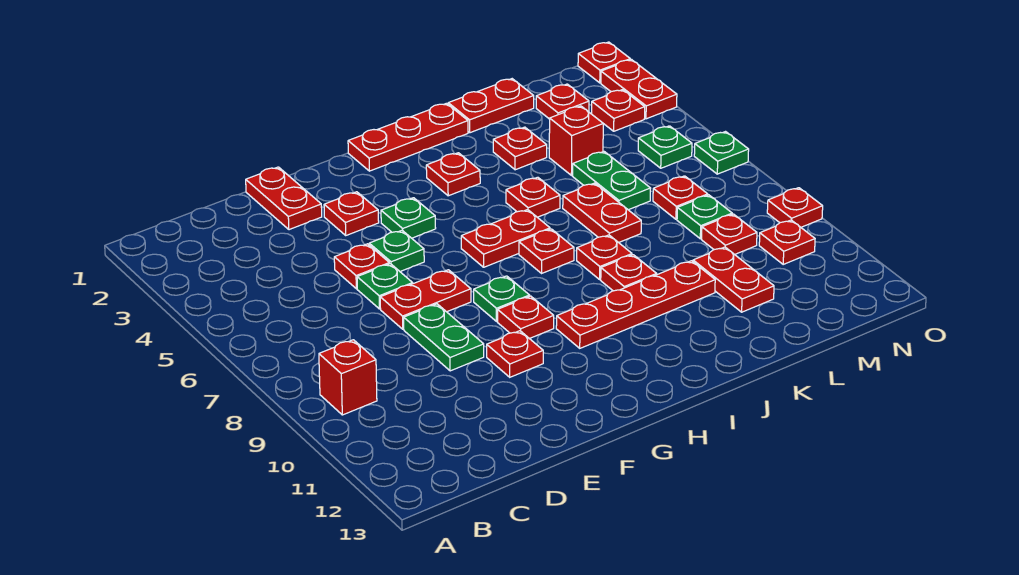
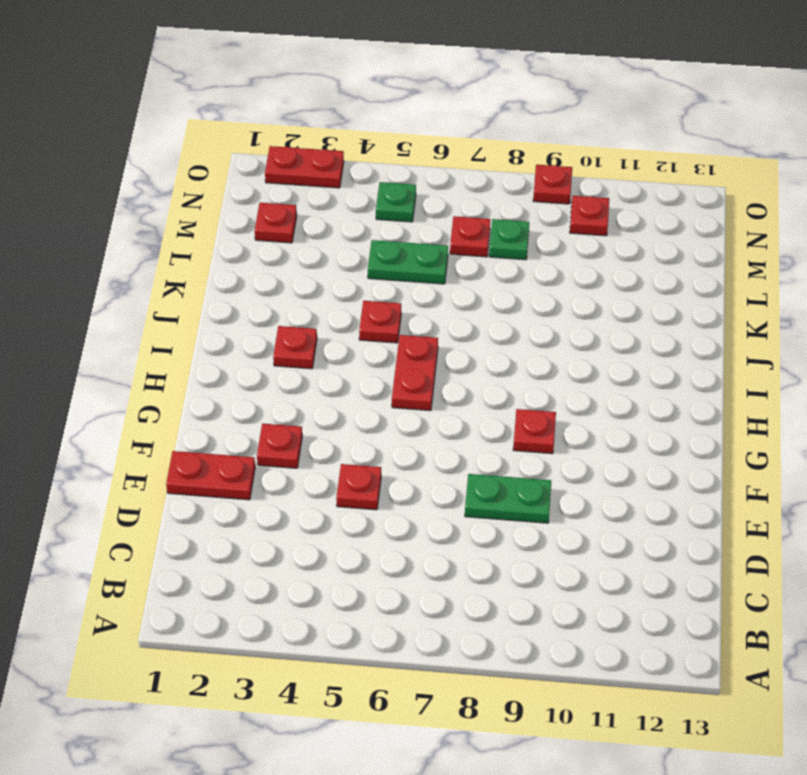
none -> red 1x1 brick [319,340,377,415]
none -> green 1x1 plate [357,264,413,309]
none -> red 1x2 plate [380,270,471,329]
none -> green 1x1 plate [369,230,424,271]

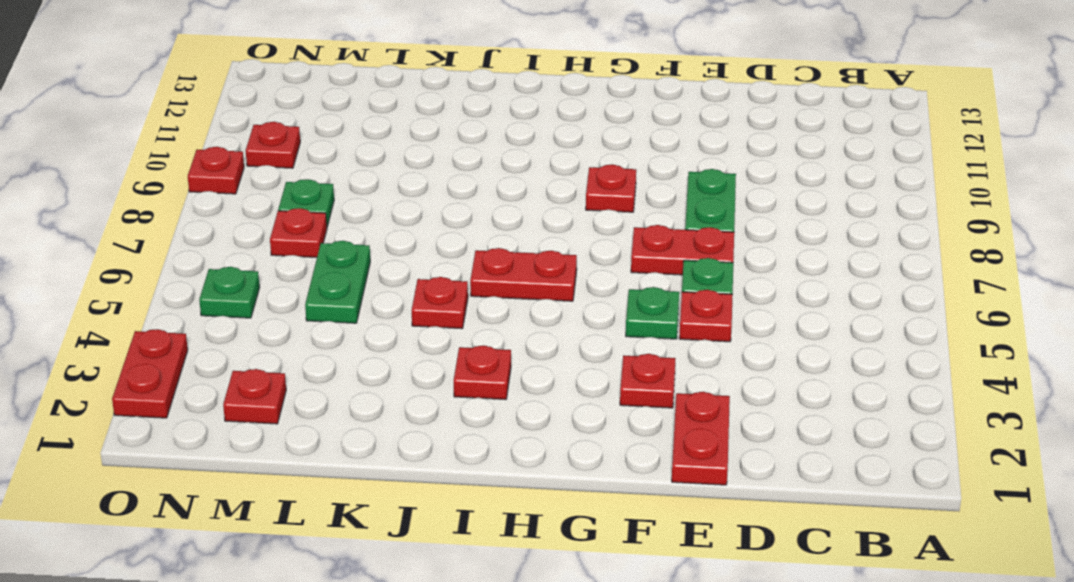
none -> red 1x1 brick [319,340,377,415]
none -> red 1x1 plate [487,331,543,377]
none -> green 1x1 plate [381,198,436,238]
none -> green 1x1 plate [474,276,530,322]

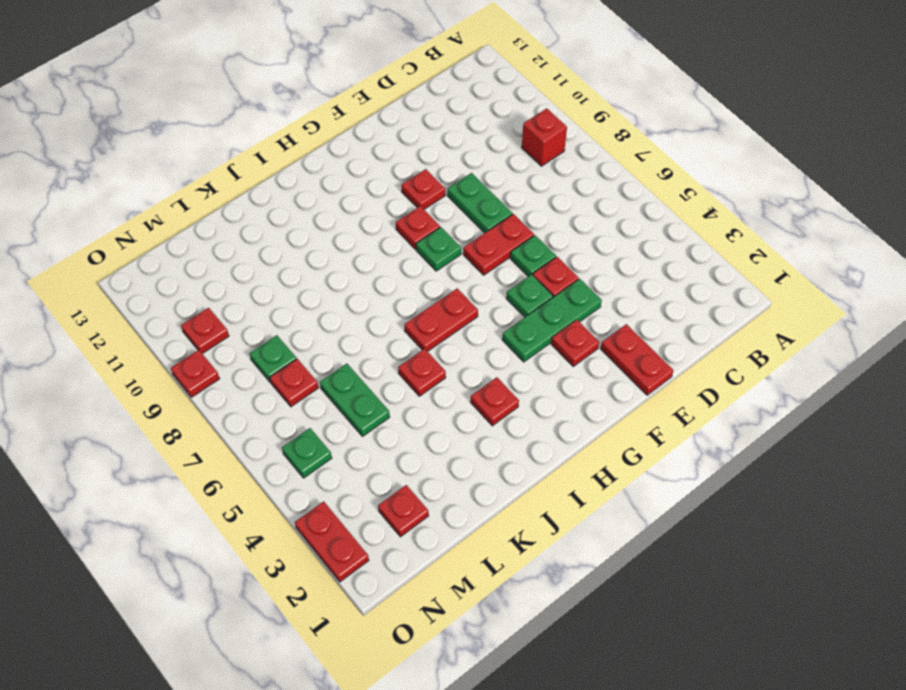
green 1x3 plate [502,279,602,362] -> green 1x1 plate [381,198,436,238]
none -> red 1x3 plate [348,103,468,171]
none -> red 1x4 plate [556,261,715,348]
none -> red 1x1 plate [519,229,574,273]
none -> red 1x1 plate [577,235,632,279]

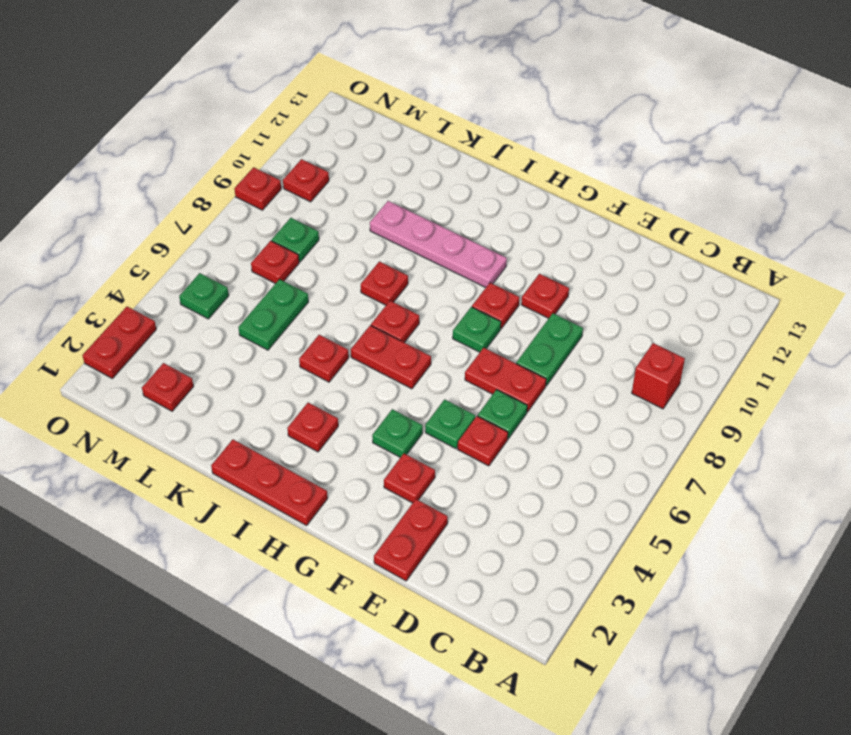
pink 1x4 plate [370,201,507,288] -> red 1x4 plate [556,261,715,348]
none -> red 1x1 plate [601,255,657,291]
none -> red 1x2 plate [448,79,534,133]
none -> red 1x1 plate [493,127,547,170]
none -> red 1x2 plate [563,183,641,243]

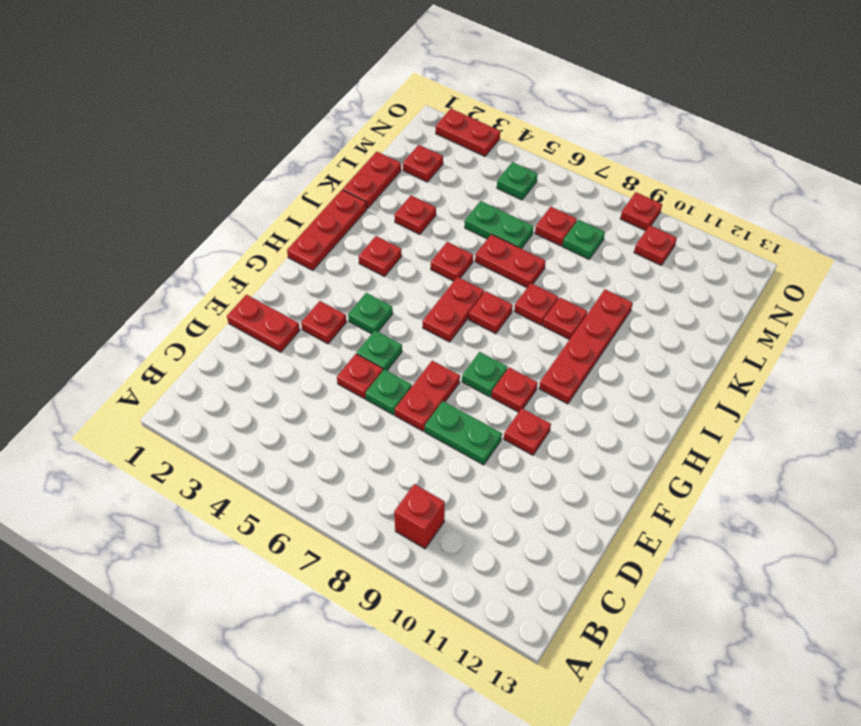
none -> red 1x1 brick [549,106,603,176]
none -> red 1x2 plate [693,247,774,312]
none -> red 1x1 plate [702,214,757,254]
none -> red 1x1 plate [592,90,645,131]

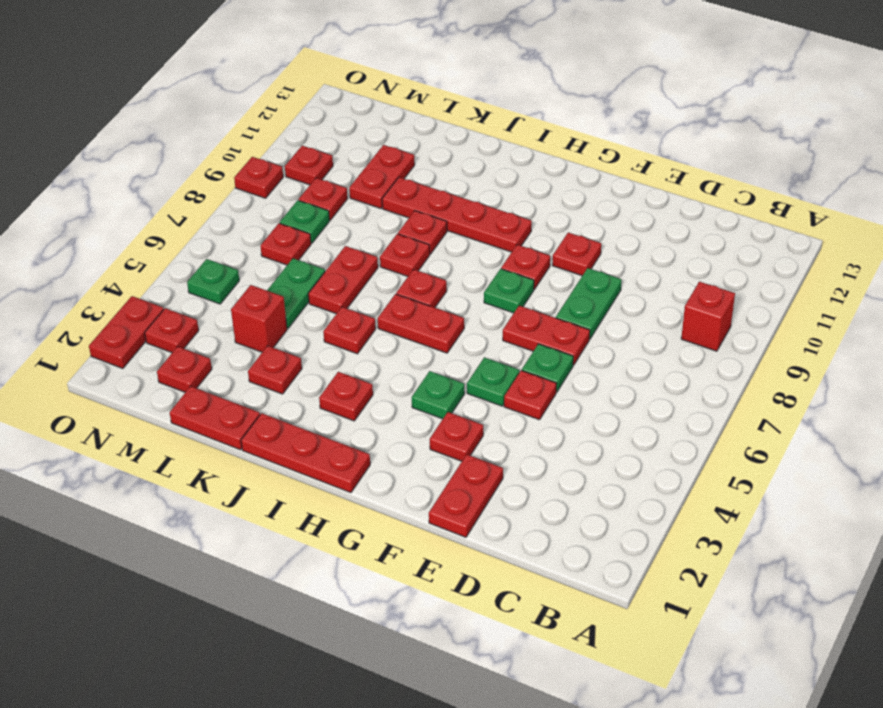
none -> red 1x1 plate [578,42,630,83]
none -> green 1x1 plate [694,132,749,174]

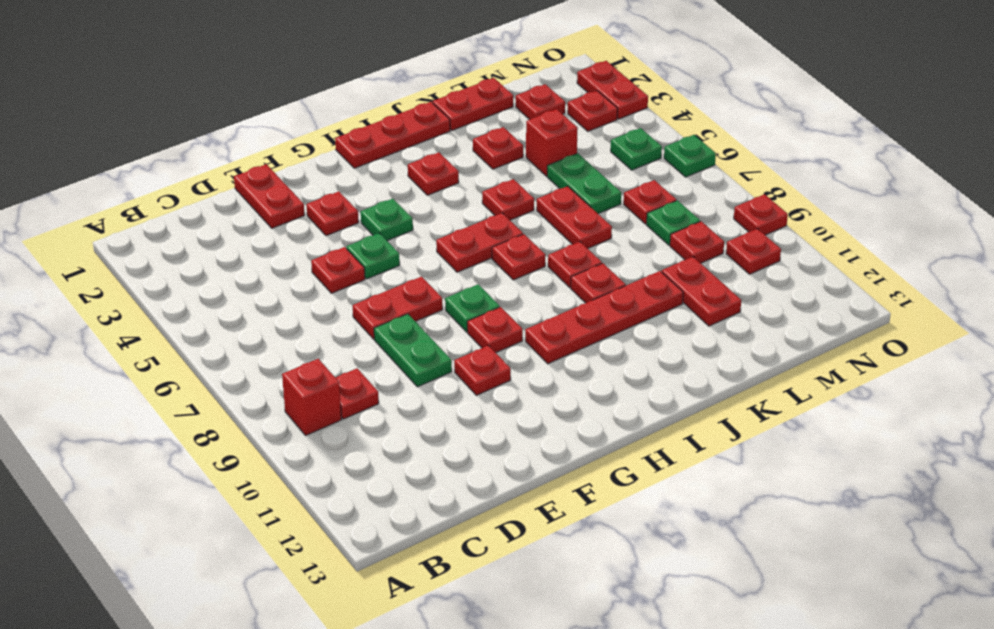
red 1x1 plate [336,368,379,419] -> red 1x1 plate moved to [578,42,630,83]
none -> green 1x1 plate [357,264,413,309]

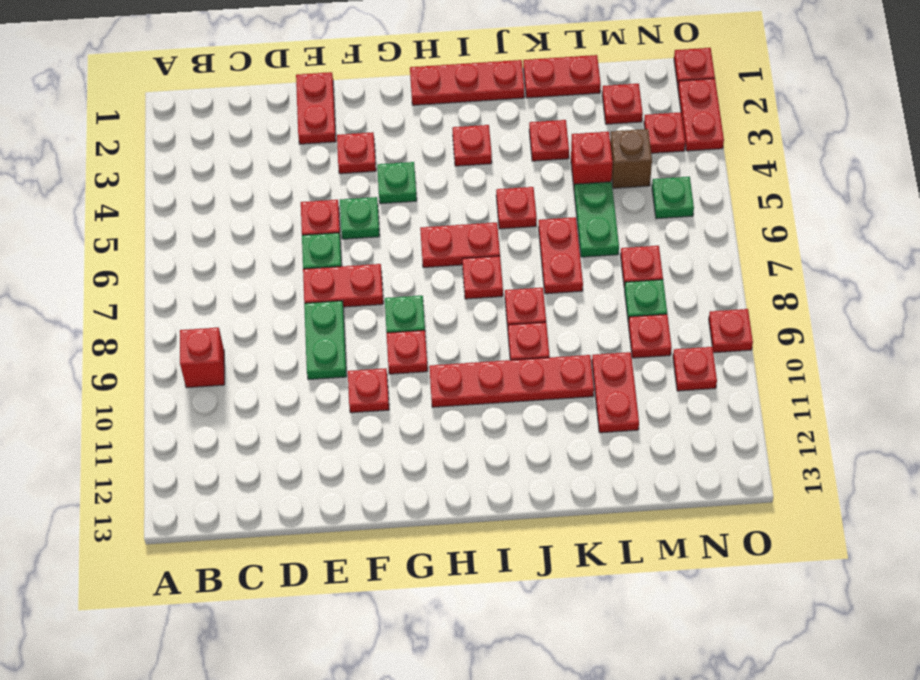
brown 1x1 brick [610,129,652,188] -> none
none -> green 1x1 plate [694,132,749,174]

